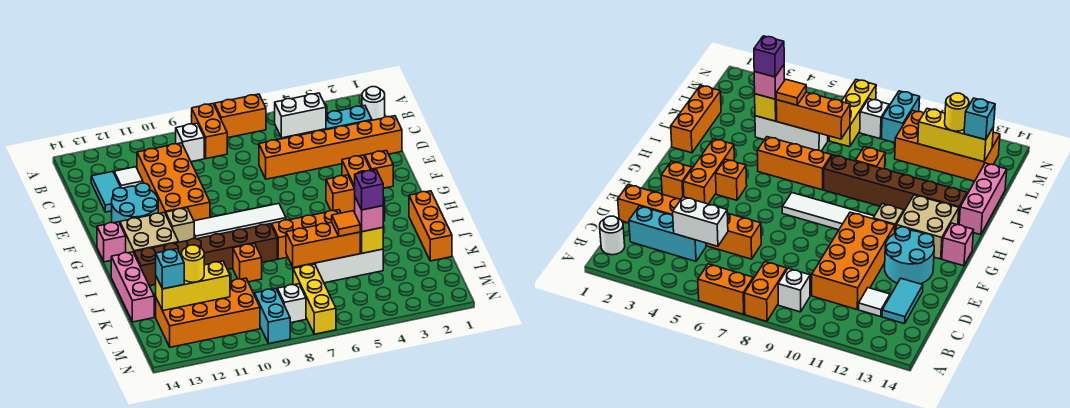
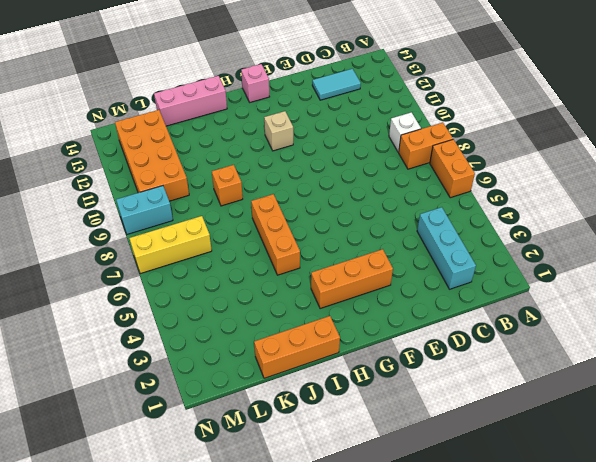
none -> white 1x1 round brick [362,87,385,120]
none -> orange 2x4 brick [137,143,210,221]
none -> white 1x1 tile [114,167,143,188]
none -> orange 1x6 brick [259,116,402,179]

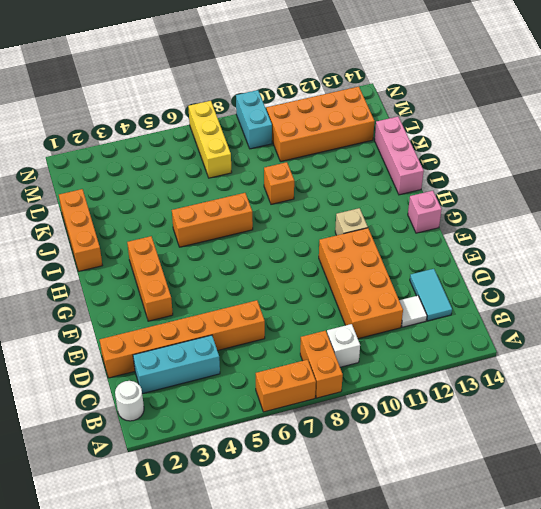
none -> cyan 2x2 round brick [112,183,158,223]
none -> orange 1x1 brick [365,151,393,188]
none -> orange 1x1 brick [326,175,355,213]
none -> white 1x4 tile [194,204,286,239]

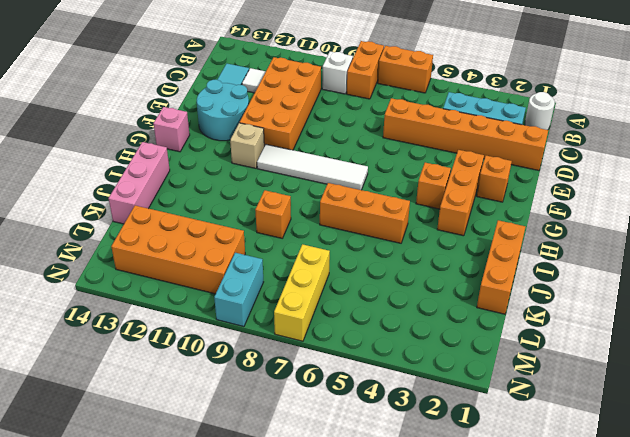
none -> tan 2x2 brick [120,212,178,253]
none -> brown 1x6 brick [134,224,277,286]
none -> white 1x3 brick [309,249,383,283]
none -> white 1x1 brick [277,284,306,323]

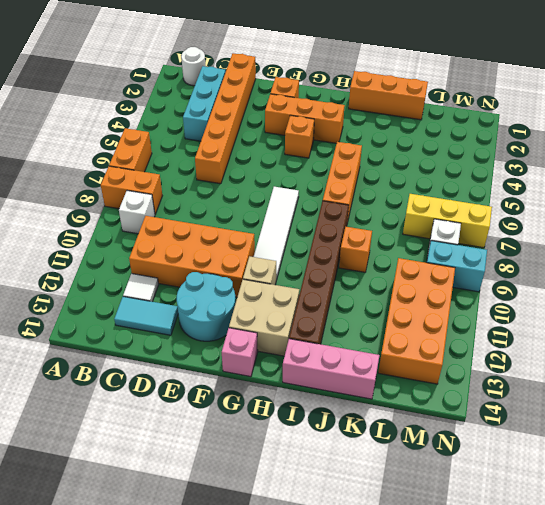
none -> white 1x3 brick [309,249,383,283]
none -> white 1x2 brick [275,93,326,138]
none -> yellow 1x1 brick [360,228,383,253]
none -> orange 1x3 brick [286,222,360,267]

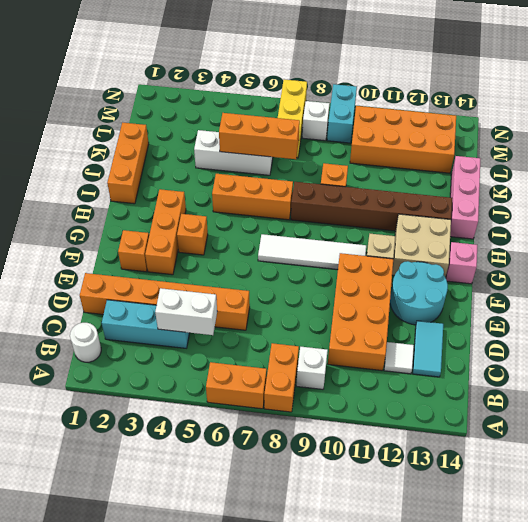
none -> yellow 1x1 brick [360,228,383,253]
none -> yellow 1x3 brick [156,261,230,311]
none -> pink 1x1 brick [355,198,383,232]
none -> orange 1x1 tile [332,211,360,236]

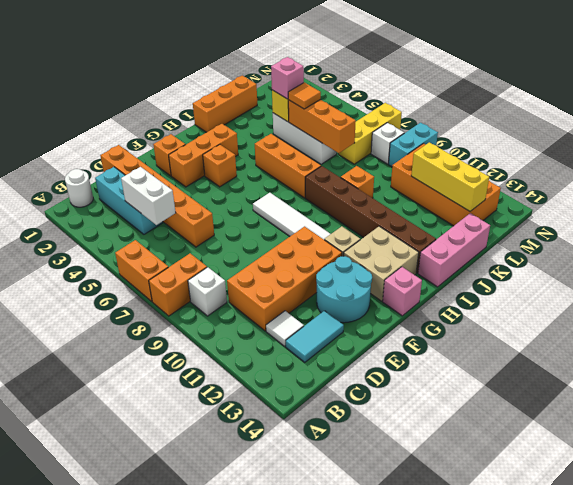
none -> yellow 1x1 round brick [181,245,204,282]
none -> cyan 1x1 brick [156,249,184,289]
none -> purple 1x1 brick [355,170,383,210]

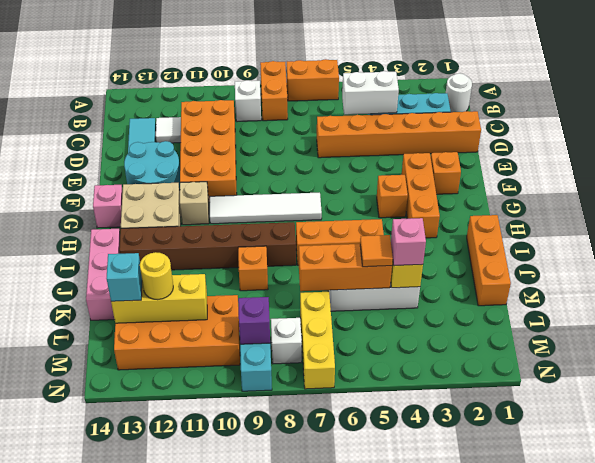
purple 1x1 brick [238,297,270,344] -> purple 1x1 brick moved to [355,170,383,210]

